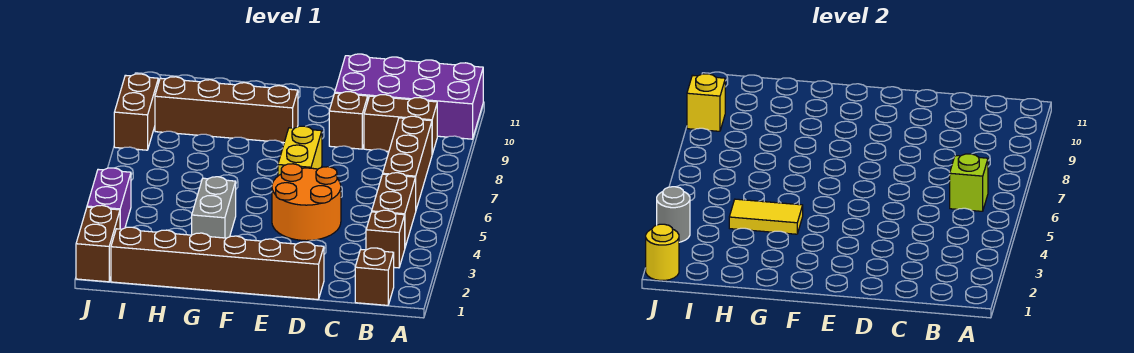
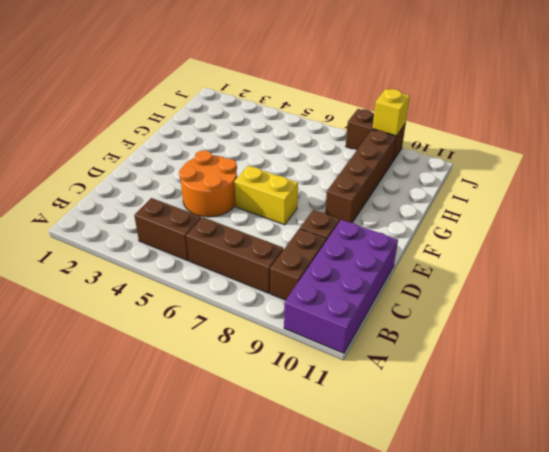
none -> brown 1x1 brick [355,248,394,305]
none -> brown 1x1 brick [366,210,405,268]
none -> brown 1x6 brick [111,227,324,300]

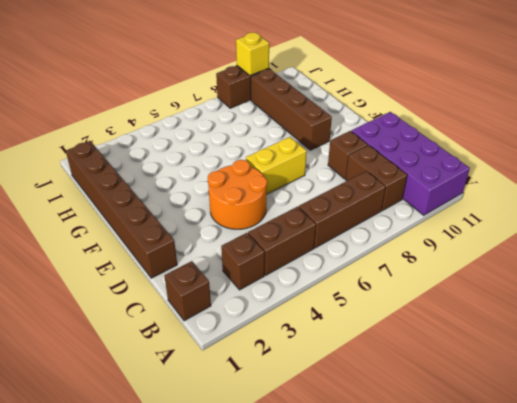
none -> grey 1x2 brick [192,177,236,238]
none -> brown 1x2 brick [76,205,120,282]
none -> purple 1x2 brick [87,168,131,229]

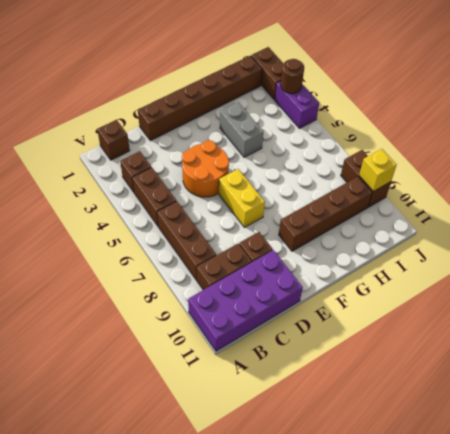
brown 1x1 round brick [281,59,304,94] -> grey 1x1 round brick [657,187,690,242]
none -> lime 1x1 brick [950,154,988,211]
none -> yellow 1x2 tile [729,199,803,234]
none -> yellow 1x1 round brick [646,224,679,280]

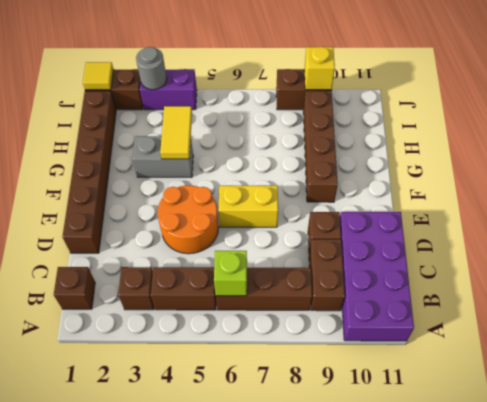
yellow 1x1 tile [83,62,114,90] -> yellow 1x1 round brick [646,224,679,280]

